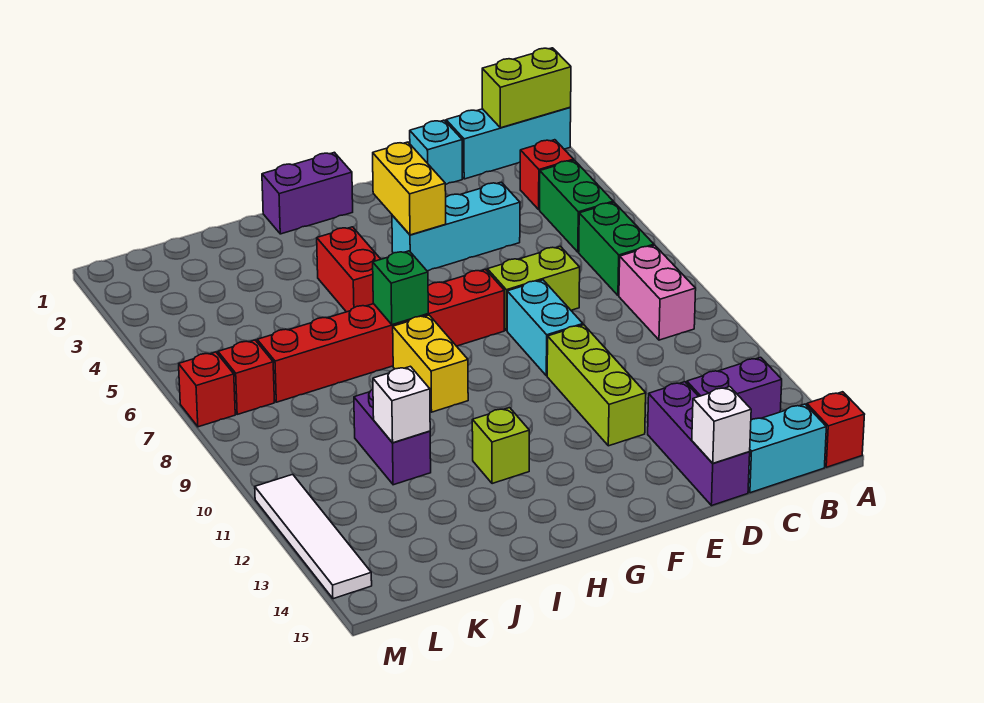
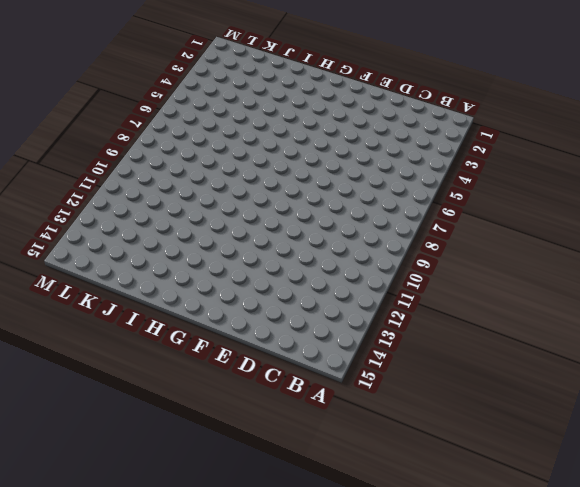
none -> cyan 1x3 brick [446,107,571,179]
none -> red 1x1 brick [807,392,865,467]
none -> red 1x1 brick [520,140,574,210]

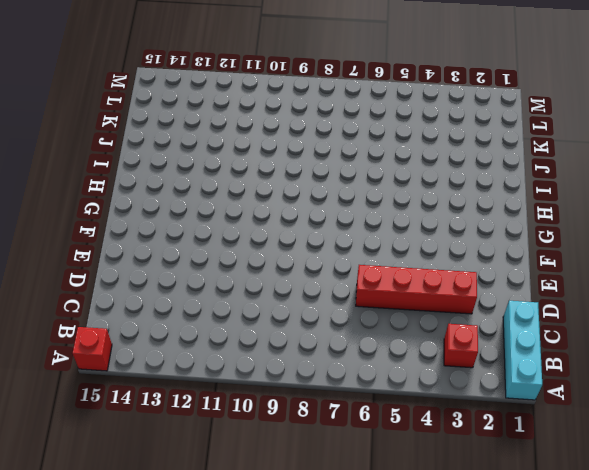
red 1x4 brick [356,265,477,314] -> cyan 1x3 brick [392,182,520,271]
none -> green 1x2 brick [540,160,613,252]
none -> green 1x2 brick [579,202,654,296]
none -> pink 1x2 brick [619,245,696,340]

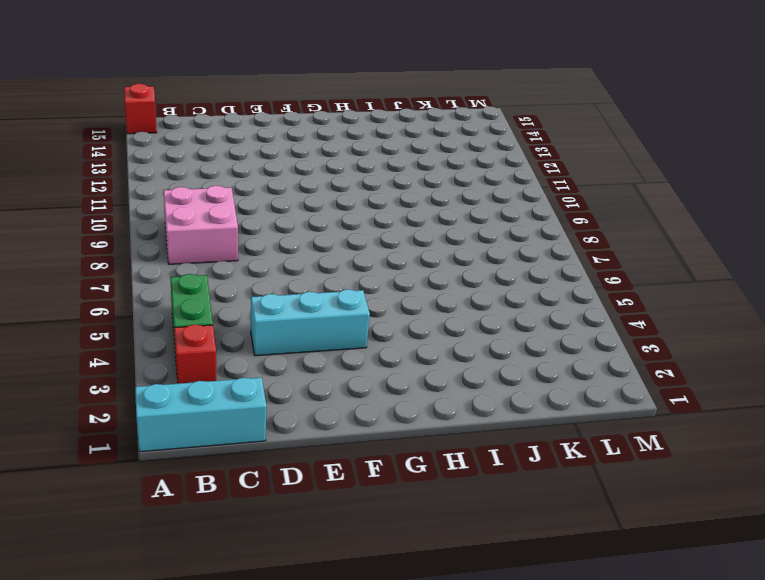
pink 2x2 brick [164,186,238,264] -> pink 1x2 brick [619,245,696,340]
none -> green 1x2 brick [579,202,654,296]
none -> purple 1x2 brick [687,357,782,420]
none -> cyan 1x2 brick [748,404,826,493]

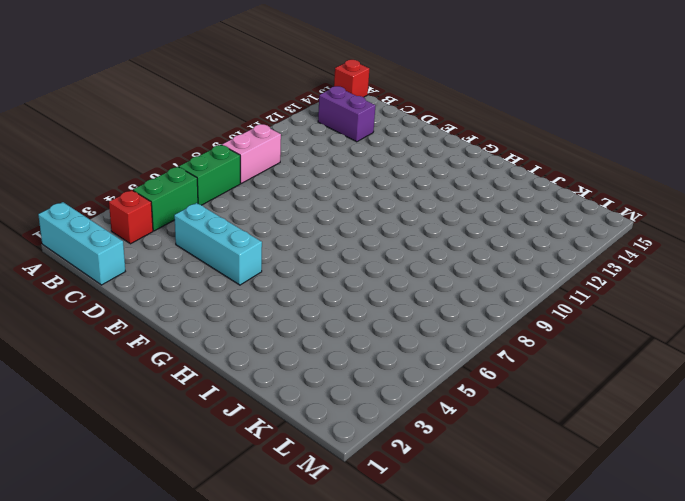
none -> cyan 1x2 brick [748,404,826,493]
none -> cyan 1x1 brick [410,120,462,185]
none -> lime 1x2 brick [487,246,580,330]

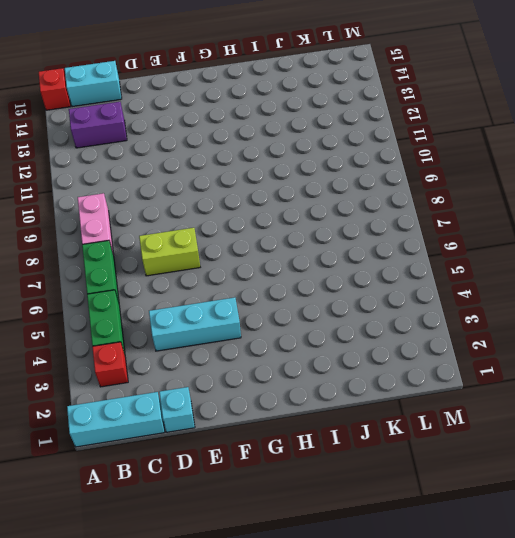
none -> purple 1x3 brick [648,382,750,506]
none -> cyan 1x2 brick [507,280,583,376]
none -> lime 1x3 brick [547,325,646,446]

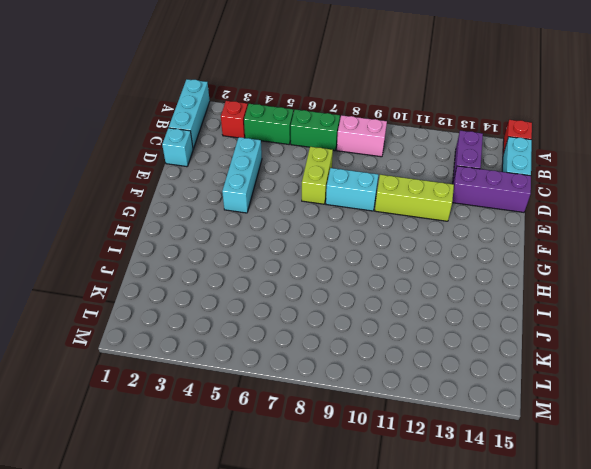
none -> red 1x6 brick [257,269,504,402]
none -> purple 1x2 brick [262,152,353,234]
none -> red 1x2 brick [317,227,381,312]

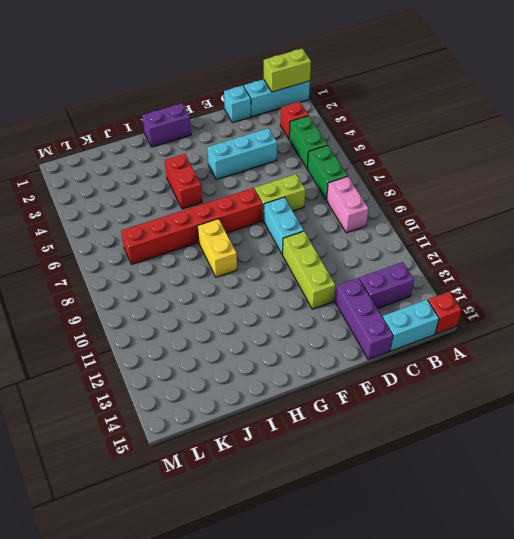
none -> lime 1x1 brick [472,408,529,484]
none -> purple 1x2 brick [354,389,431,485]
none -> red 1x1 brick [218,340,275,414]

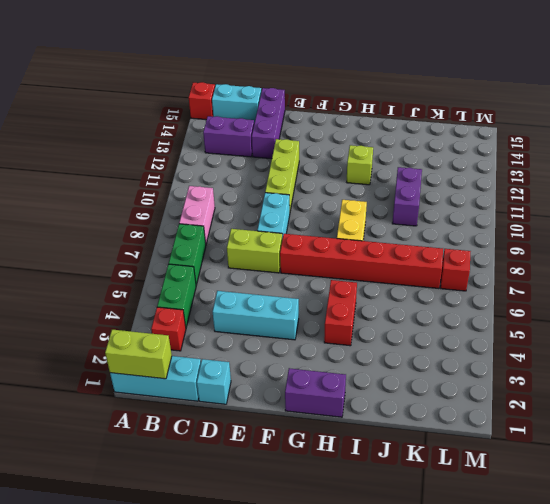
none -> red 1x1 brick [179,352,235,427]
none -> white 1x4 tile [255,474,372,599]
none -> white 1x1 brick [692,387,751,463]

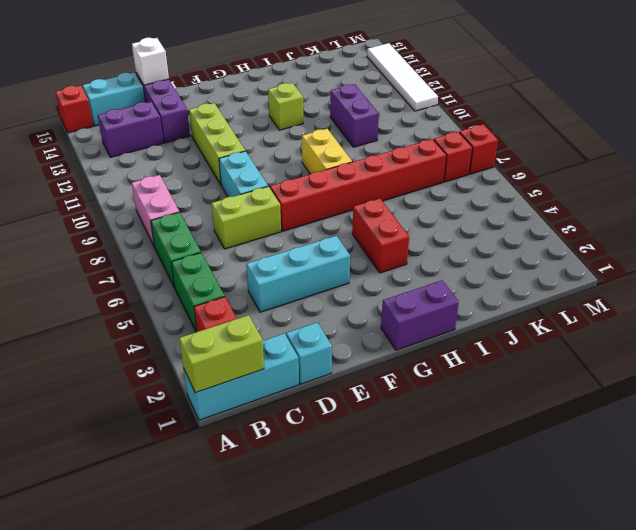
none -> yellow 1x2 brick [373,142,446,235]
none -> green 1x1 brick [373,251,428,325]
none -> white 1x1 brick [373,366,430,443]

